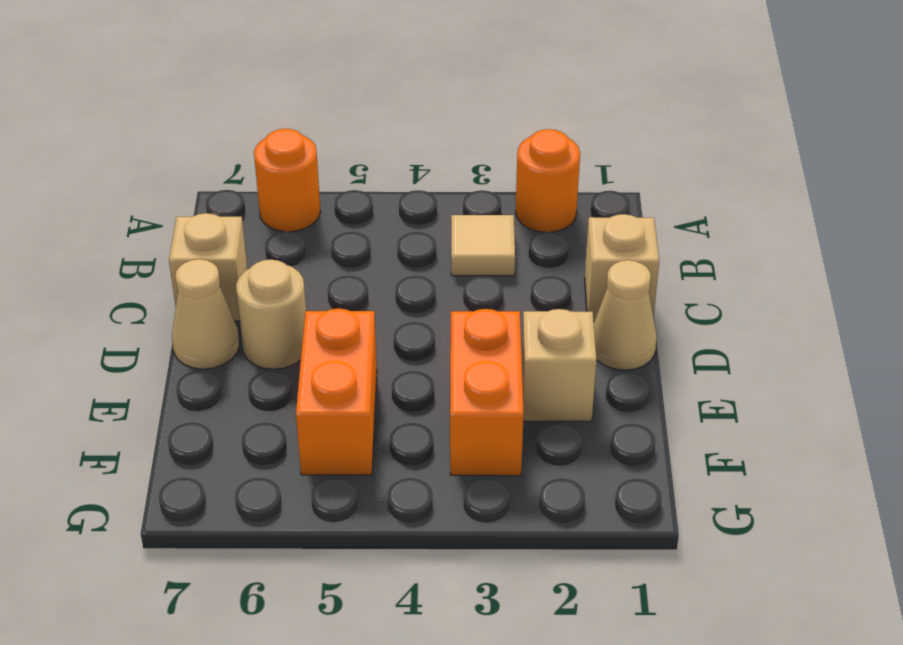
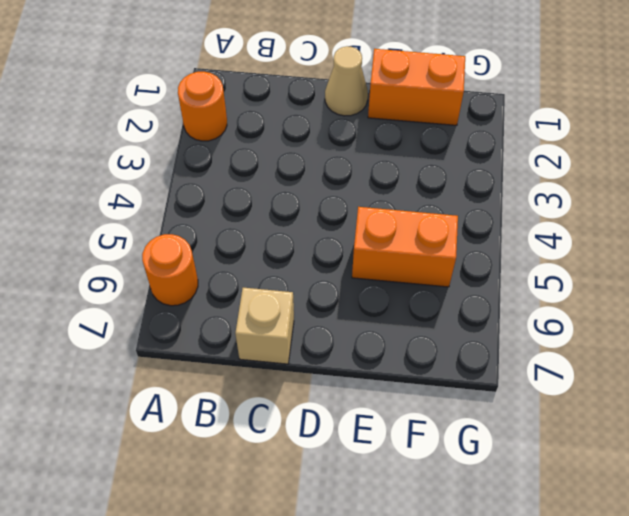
orange 1x2 brick [368,49,465,125] -> orange 1x2 brick moved to [450,309,524,476]
none -> tan 1x1 tile [451,215,515,276]
none -> tan 1x1 brick [585,214,659,322]

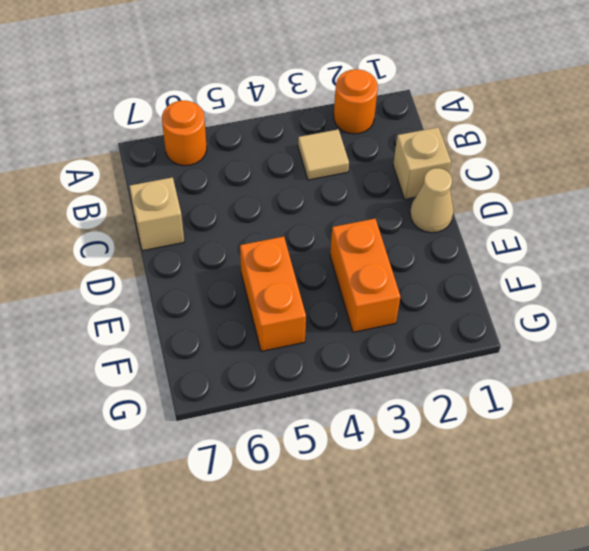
none -> tan 1x1 round brick [236,260,306,369]
none -> tan 1x1 cone [172,259,239,369]

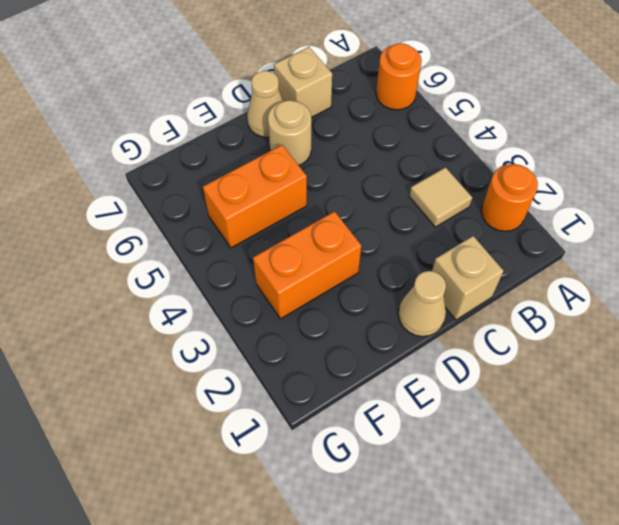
none -> tan 1x1 brick [522,309,597,421]

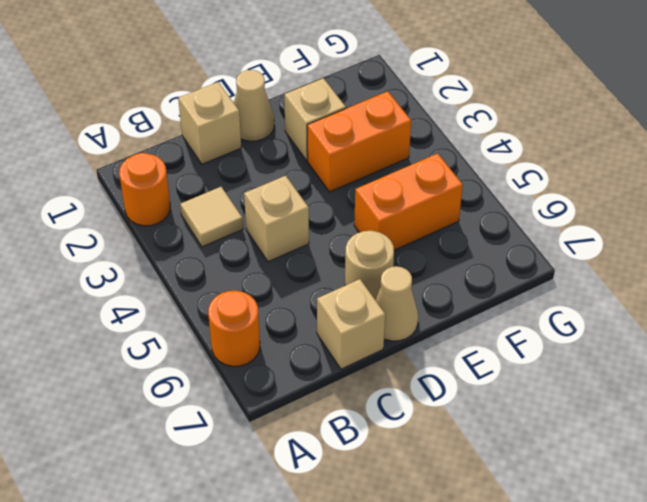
tan 1x1 brick [244,176,309,262] -> none

